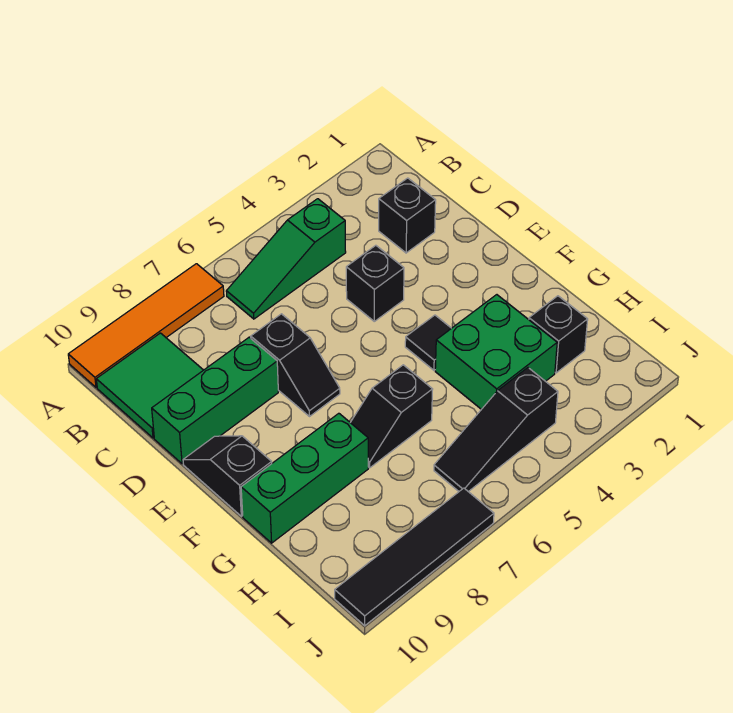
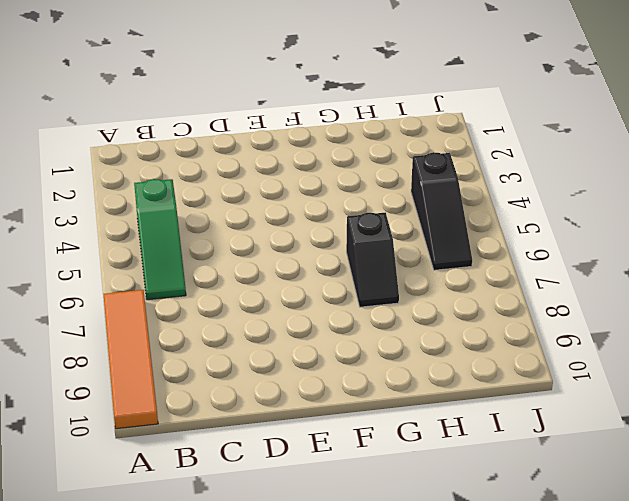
none -> green 2x2 tile [96,333,203,438]
none -> black 1x1 brick [379,178,436,253]
none -> black 1x1 brick [346,245,404,321]

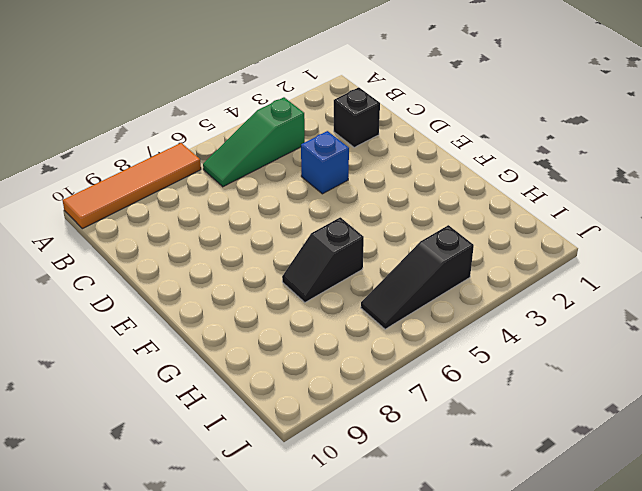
blue 1x1 brick [301,131,349,194] -> black 1x1 brick [346,245,404,321]
none -> green 2x2 tile [96,333,203,438]
none -> black 1x2 slope [251,314,340,416]
none -> green 1x3 brick [152,337,278,464]

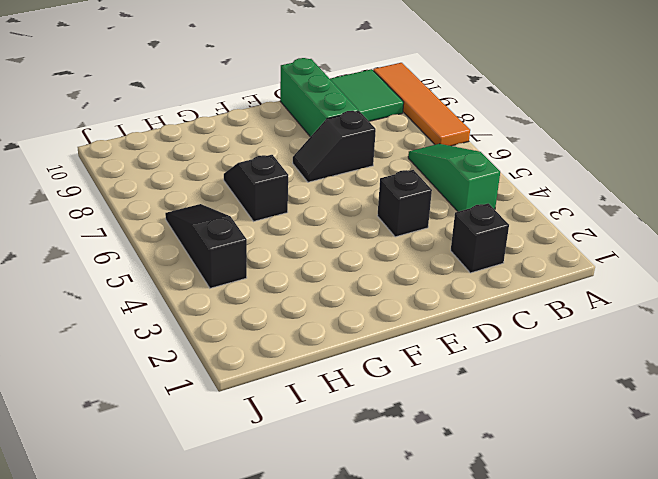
none -> black 1x2 slope [183,436,272,516]
none -> black 1x1 tile [405,315,451,370]
none -> green 2x2 brick [435,295,557,409]

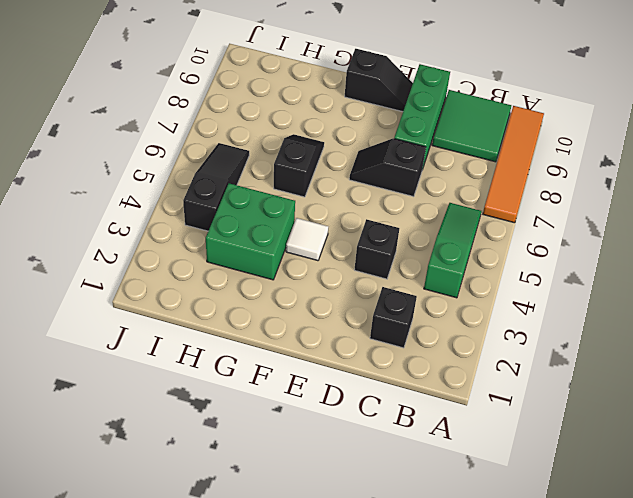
white 1x1 tile [286,218,328,261] -> black 1x1 tile [405,315,451,370]
none -> green 1x3 brick [241,413,368,543]
none -> black 1x1 brick [529,296,588,373]
none -> black 1x4 tile [335,488,494,626]

